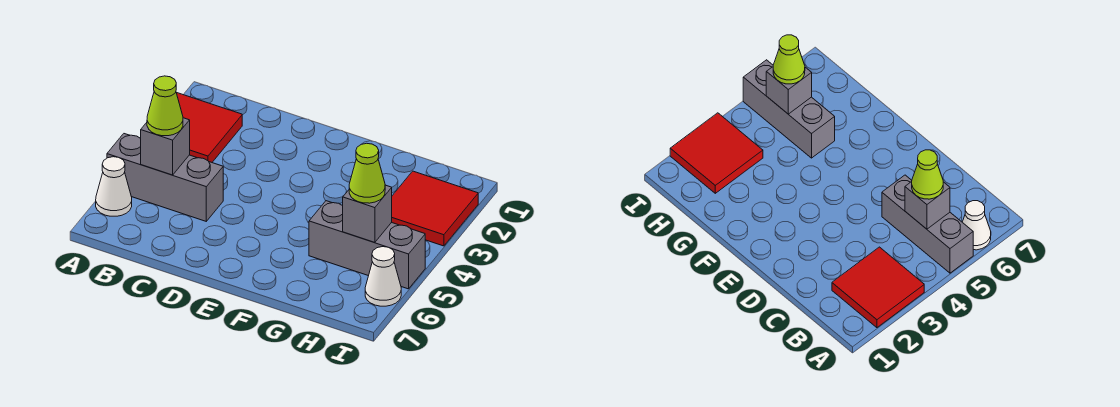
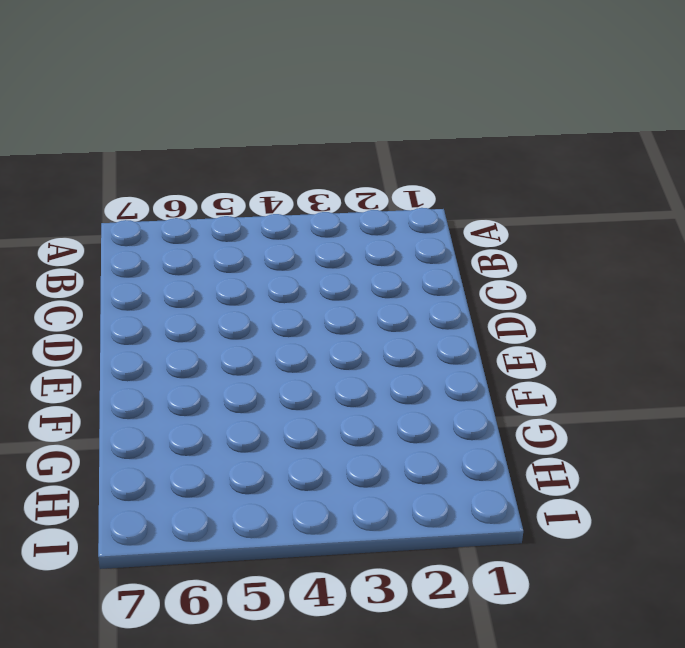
none -> red 2x2 tile [177,93,242,162]
none -> grey 1x3 brick [107,134,223,221]

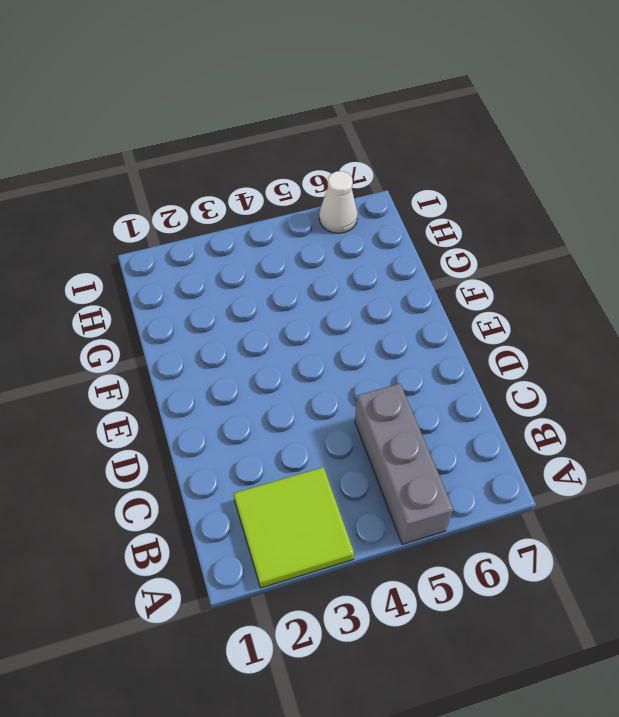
lime 2x2 tile [233,467,354,588] -> red 2x2 tile [177,93,242,162]
none -> white 1x1 cone [96,157,132,216]
none -> grey 1x3 brick [309,201,425,289]

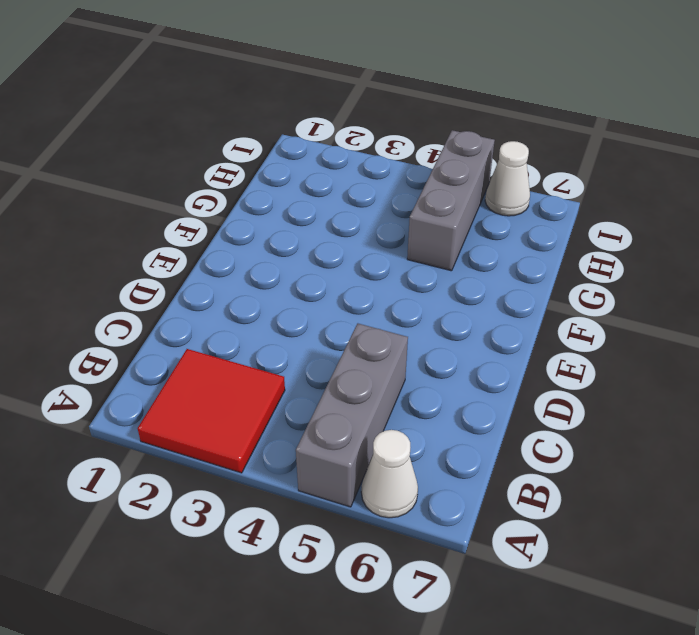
none -> red 2x2 tile [392,171,478,246]
none -> grey 1x1 brick [141,118,190,175]

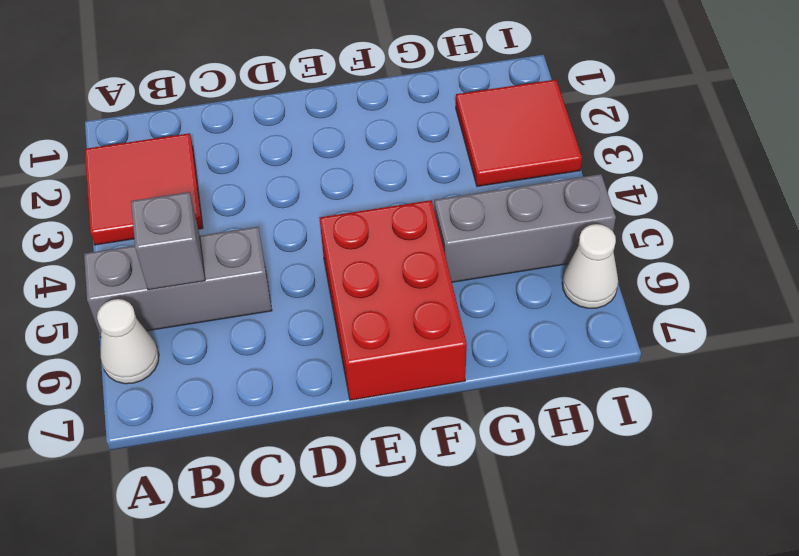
red 2x3 brick [320,200,467,400] -> none
none -> grey 1x1 brick [343,185,392,243]
none -> lime 1x1 cone [147,76,183,136]

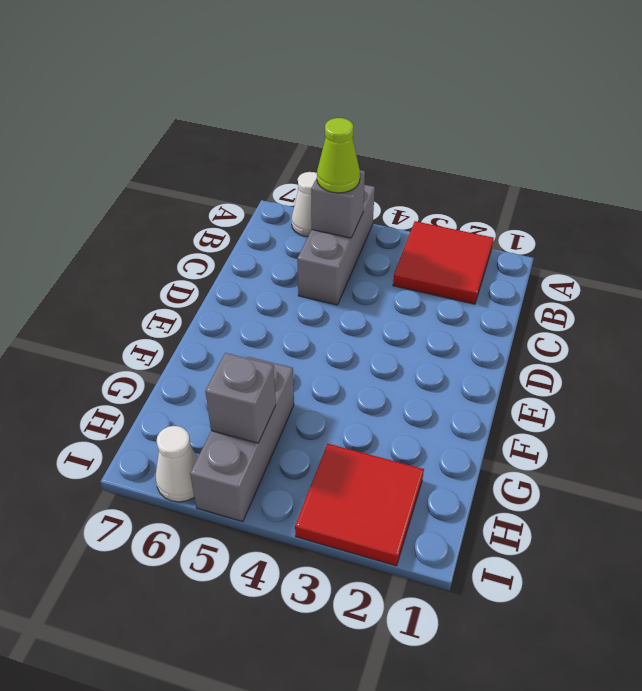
none -> lime 1x1 cone [349,143,385,203]

